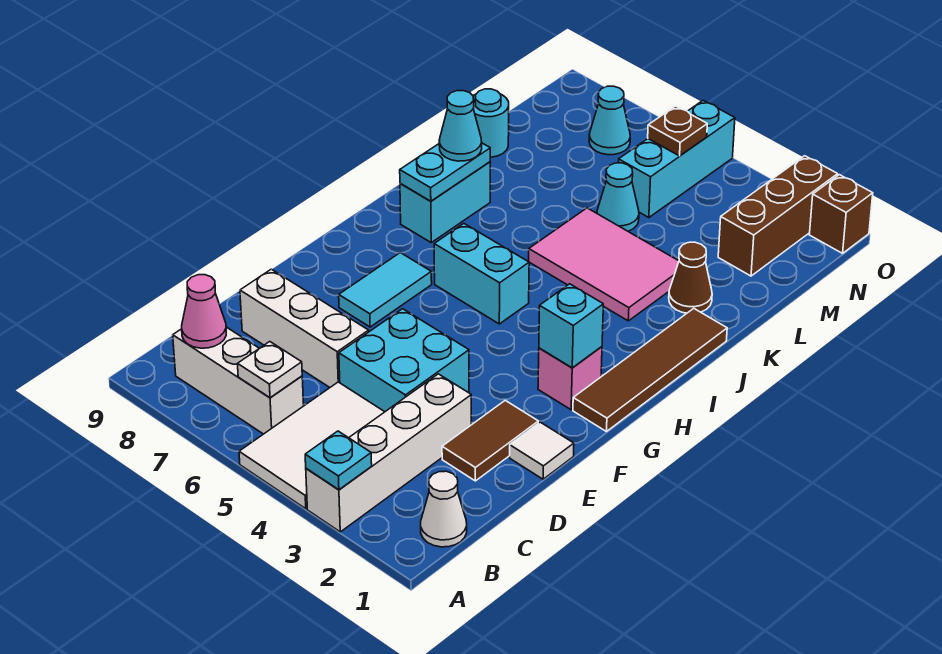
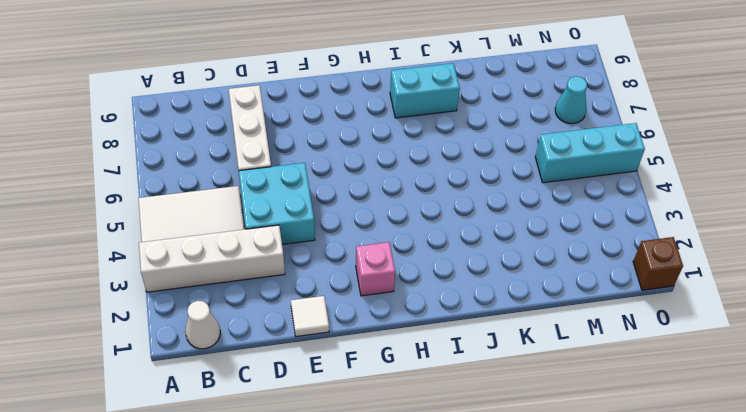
none -> white 1x3 brick [173,327,304,434]
none -> brown 1x2 tile [442,400,538,481]
none -> cyan 1x2 tile [339,253,432,327]

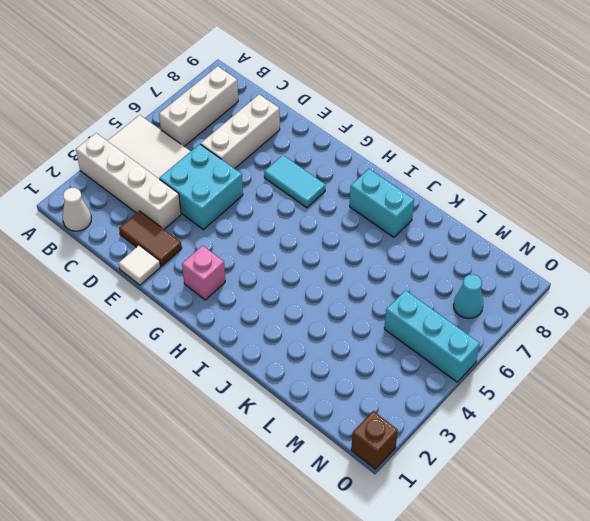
none -> brown 1x4 tile [573,308,727,432]
none -> cyan 1x2 brick [434,224,529,324]
none -> pink 2x3 tile [529,208,679,321]

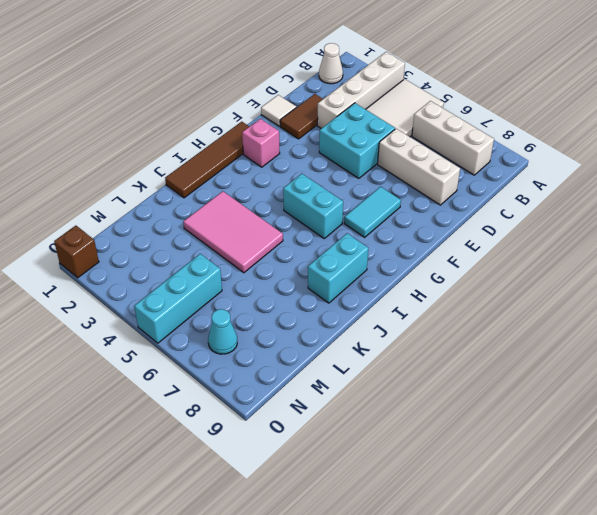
none -> brown 1x1 cone [669,242,712,313]
none -> cyan 1x1 cone [597,163,639,231]
none -> cyan 1x1 round brick [473,89,509,157]

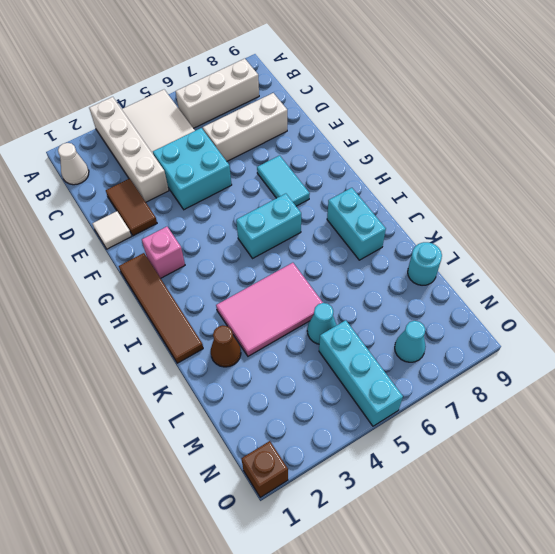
none -> brown 1x3 brick [718,156,838,276]
none -> cyan 1x1 plate [305,431,372,490]
none -> white 1x1 plate [238,342,302,398]

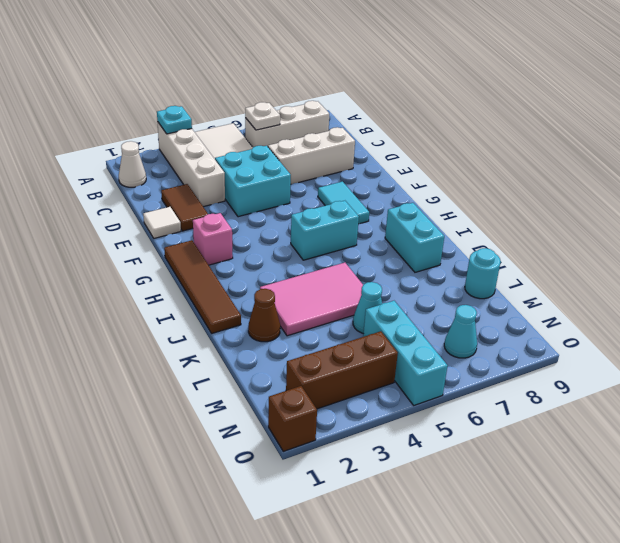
brown 1x3 brick [286,331,398,409] -> brown 1x3 brick turned to [718,156,838,276]
none -> pink 1x1 cone [182,275,226,348]
none -> cyan 1x1 brick [539,284,603,368]
none -> cyan 1x2 plate [400,143,490,201]

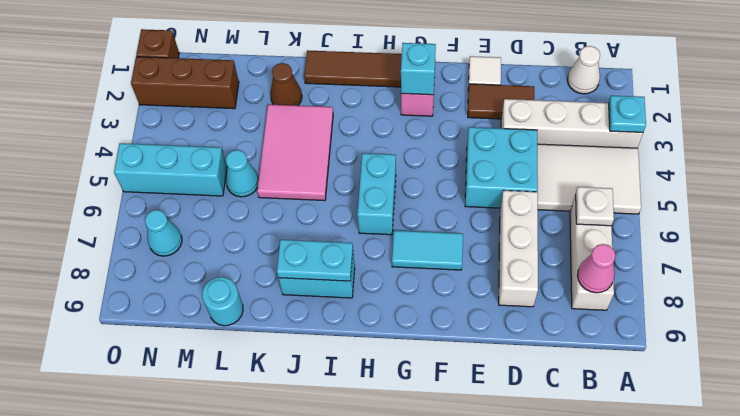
none -> brown 1x1 plate [648,106,707,156]
none -> cyan 1x1 cone [439,91,482,161]

